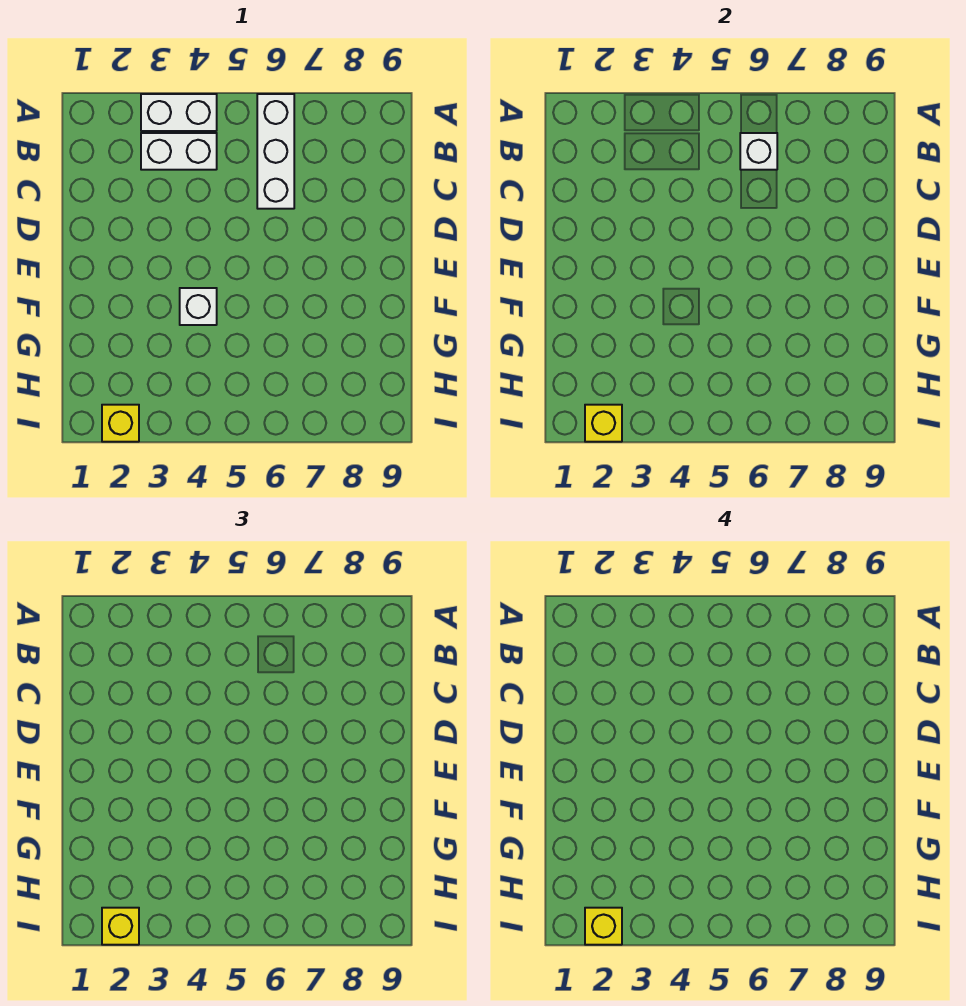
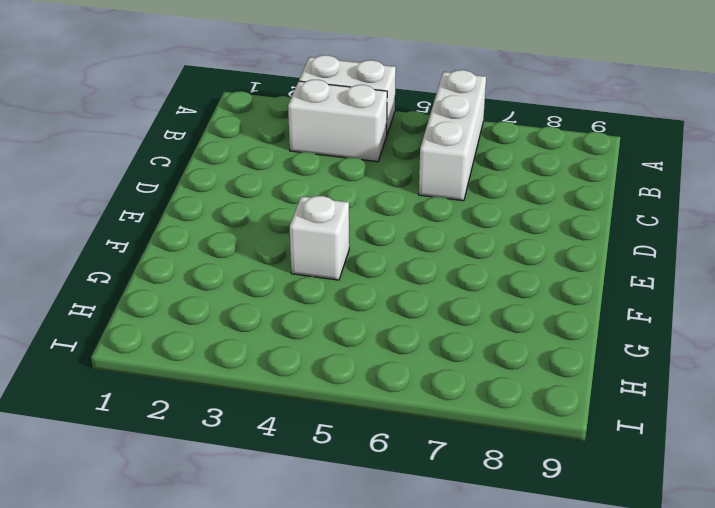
none -> yellow 1x1 brick [102,405,139,442]
none -> white 1x1 brick [740,133,777,170]

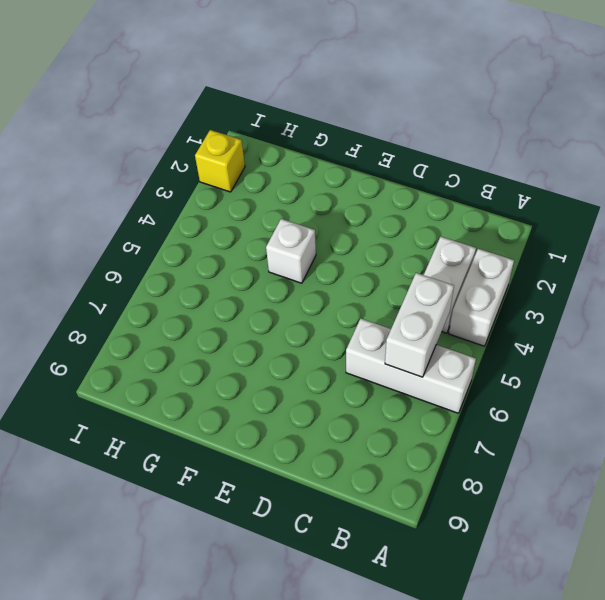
white 1x2 brick [385,273,454,377] -> white 1x1 brick [740,133,777,170]
none -> yellow 1x1 brick [585,405,622,442]
none -> yellow 1x1 brick [102,908,139,945]

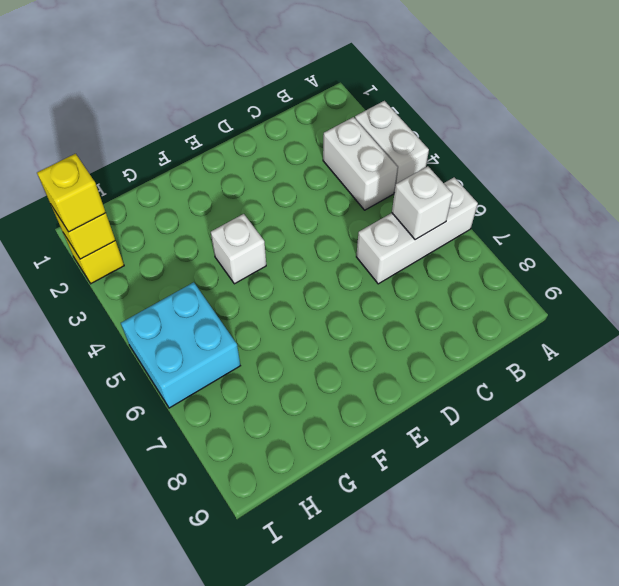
cyan 2x2 brick [121,282,240,408] -> none
none -> yellow 1x1 brick [585,908,622,945]

